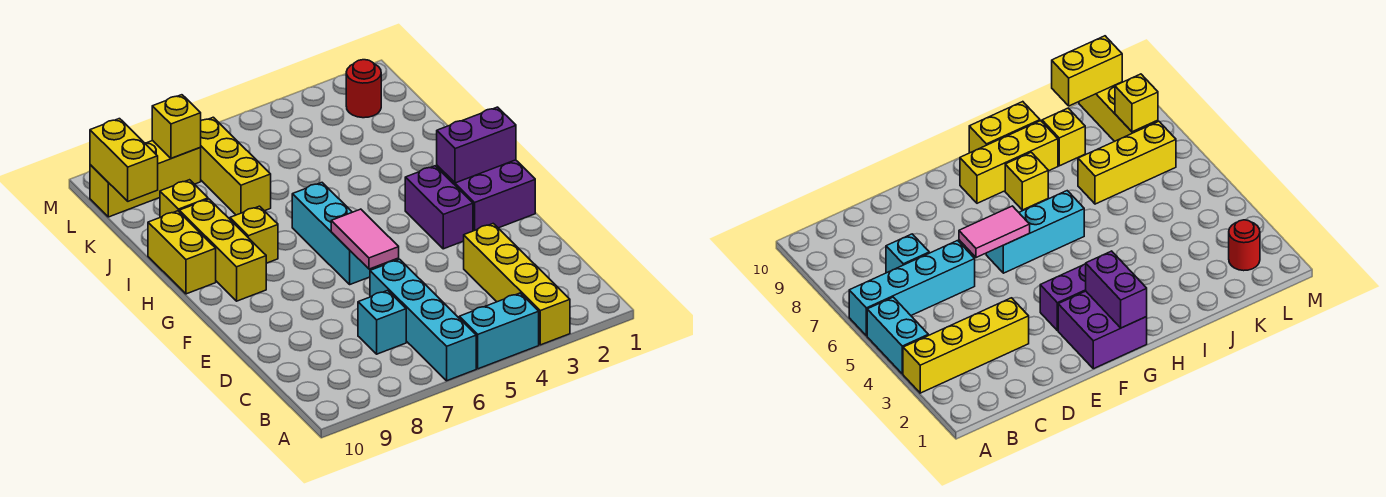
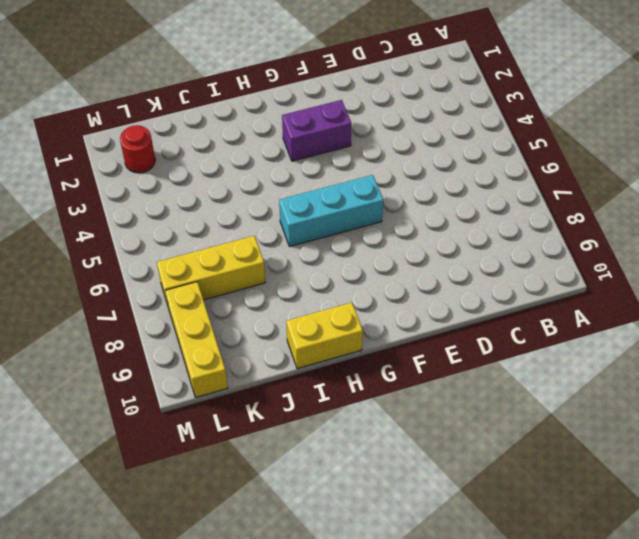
none -> yellow 1x4 brick [463,224,570,345]
none -> cyan 1x2 brick [459,293,539,369]
none -> cyan 1x4 brick [370,259,476,381]

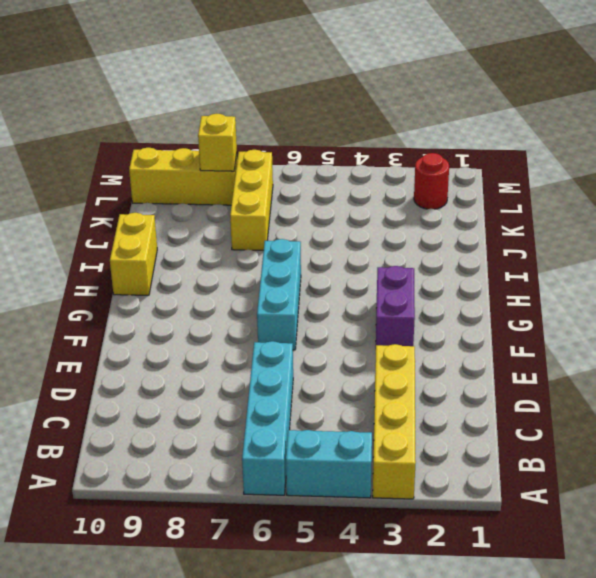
none -> cyan 1x1 brick [358,290,406,354]
none -> purple 2x2 brick [437,160,535,231]
none -> yellow 1x3 brick [179,199,267,301]

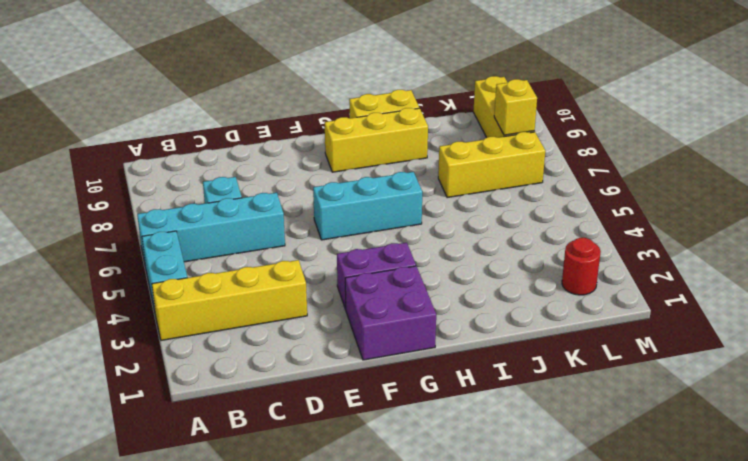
none -> yellow 1x1 brick [230,206,278,263]
none -> yellow 1x1 brick [160,180,208,217]
none -> pink 1x2 tile [331,209,399,269]

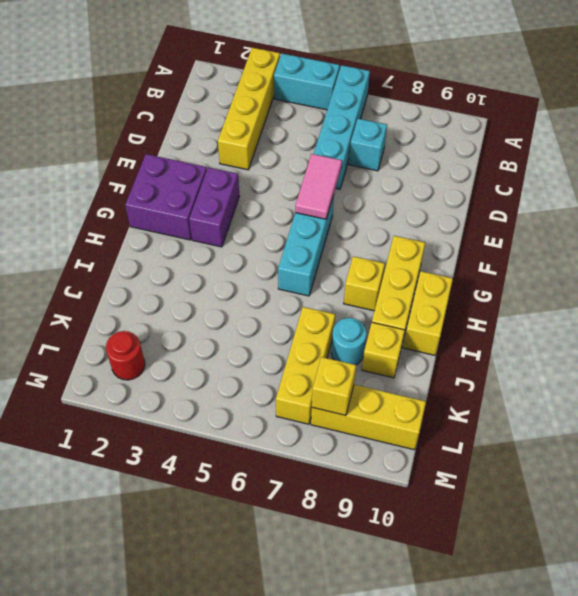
cyan 1x1 round brick [331,318,367,365] -> none
none -> purple 1x2 brick [437,107,516,183]
none -> yellow 1x2 brick [90,119,158,201]

